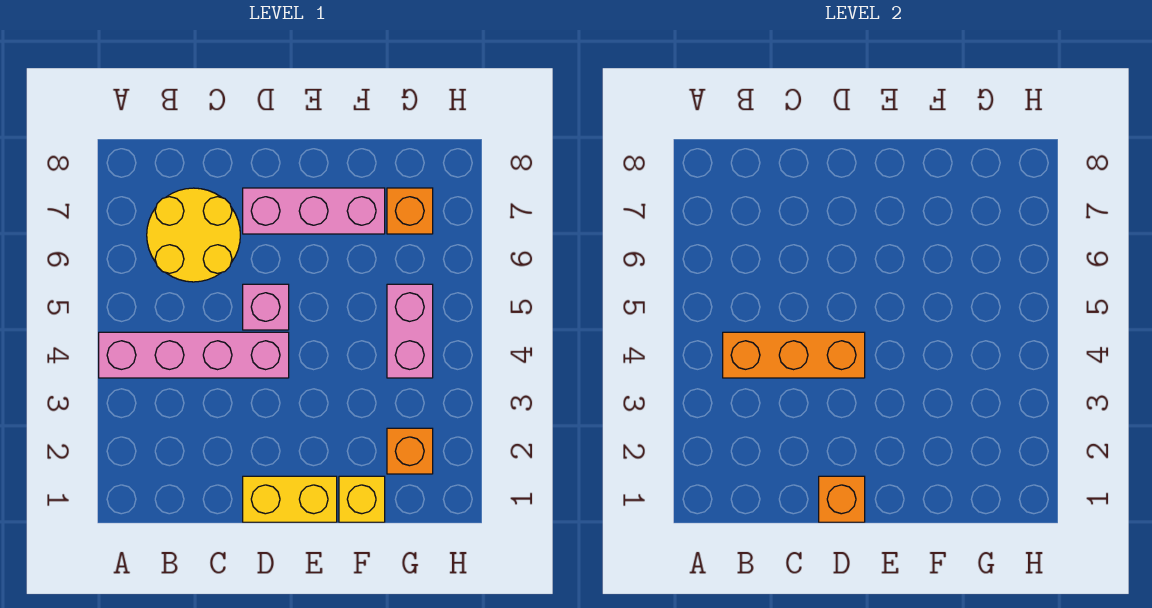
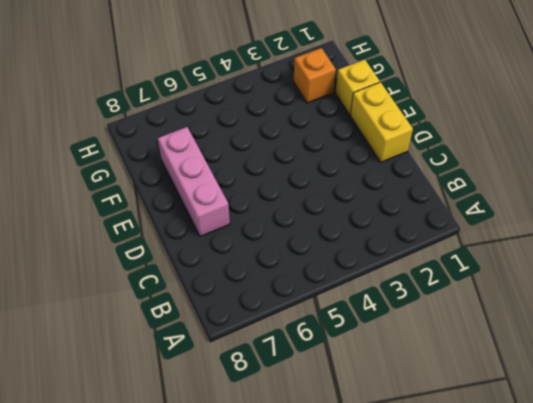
none -> pink 1x4 brick [99,332,289,378]
none -> yellow 2x2 round brick [147,188,240,282]

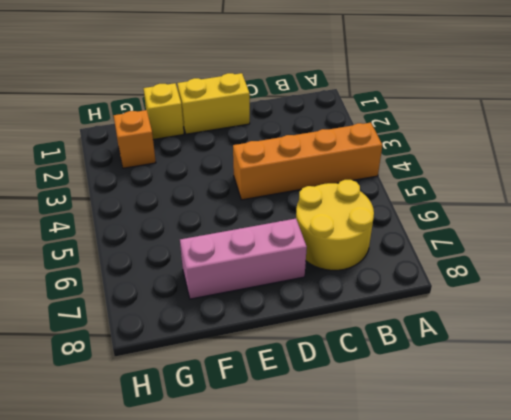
orange 1x4 brick [233,123,382,200] -> pink 1x4 brick [99,332,289,378]
none -> pink 1x1 brick [243,284,289,330]
none -> pink 1x2 brick [387,284,433,378]

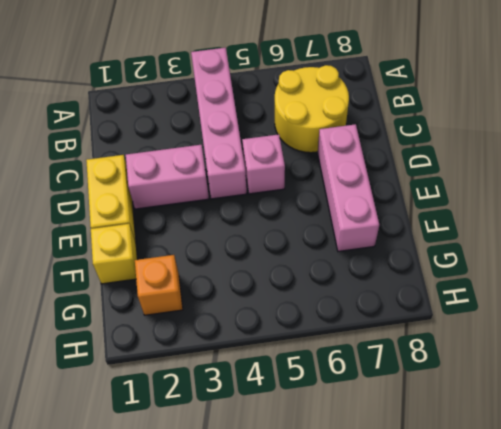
pink 1x2 brick [126,145,209,209] -> pink 1x2 brick moved to [387,284,433,378]
none -> orange 1x1 brick [387,188,433,234]
none -> orange 1x3 brick [723,332,865,378]

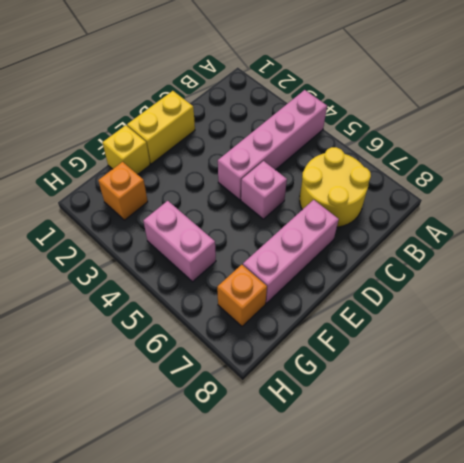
none -> orange 1x3 brick [723,332,865,378]
none -> orange 1x1 brick [819,476,865,522]

